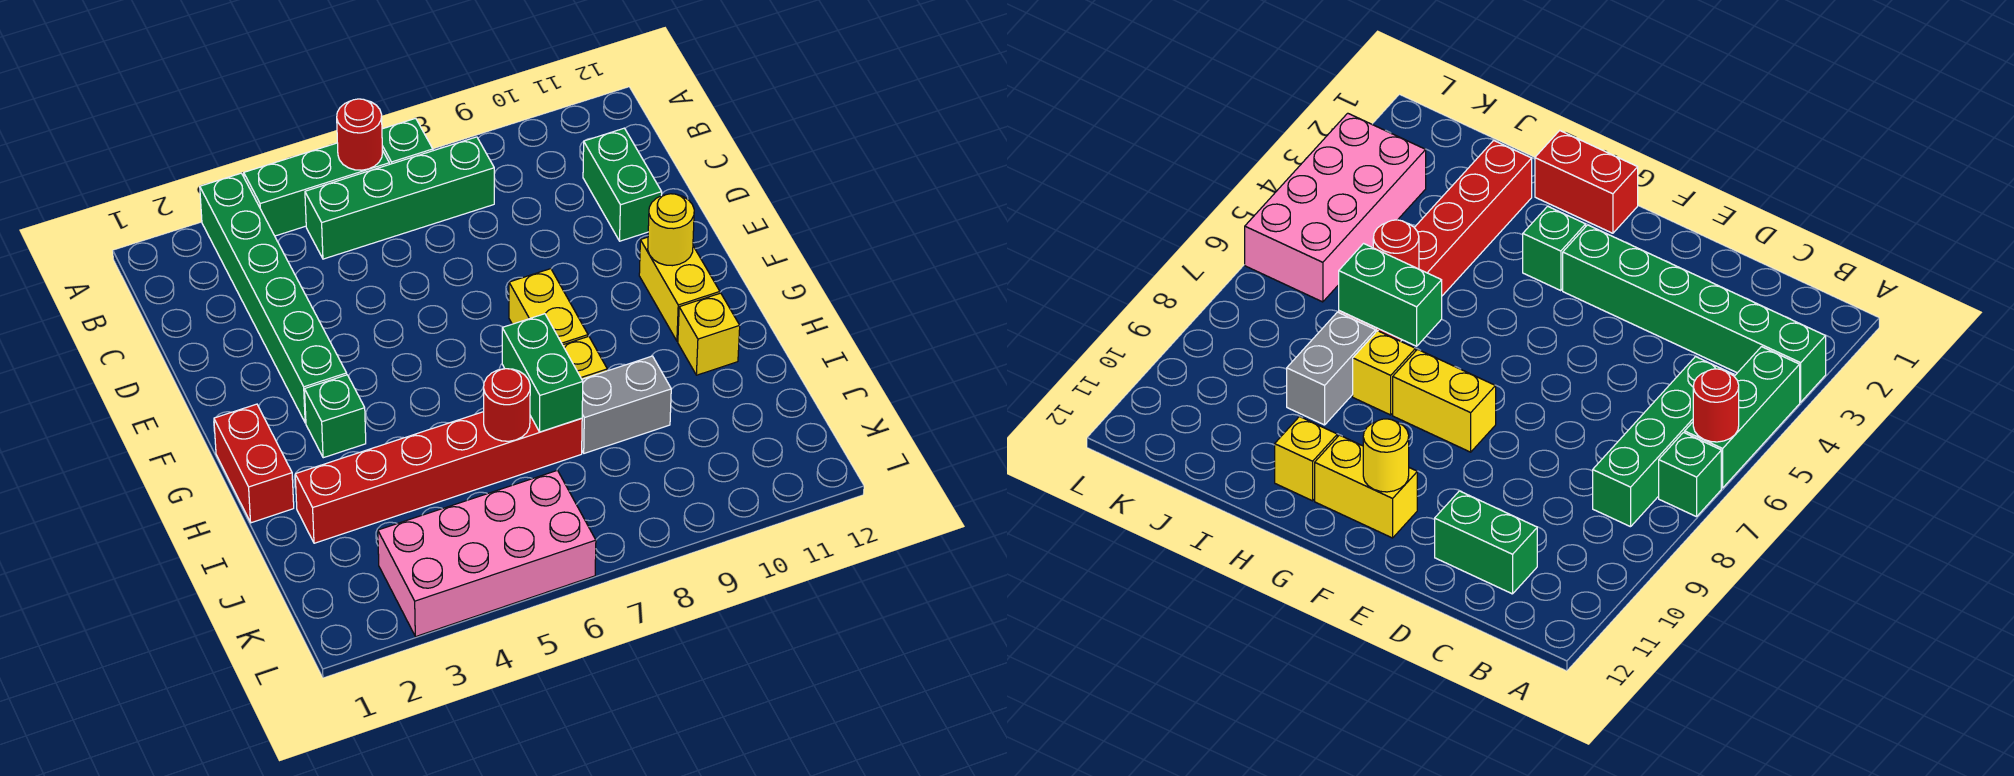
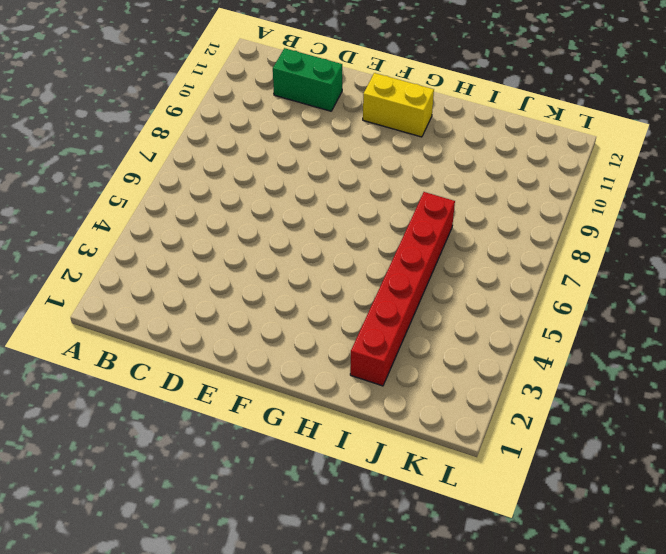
none -> green 1x6 brick [200,173,347,423]
none -> green 1x3 brick [244,143,389,236]
none -> green 1x1 brick [382,118,433,164]

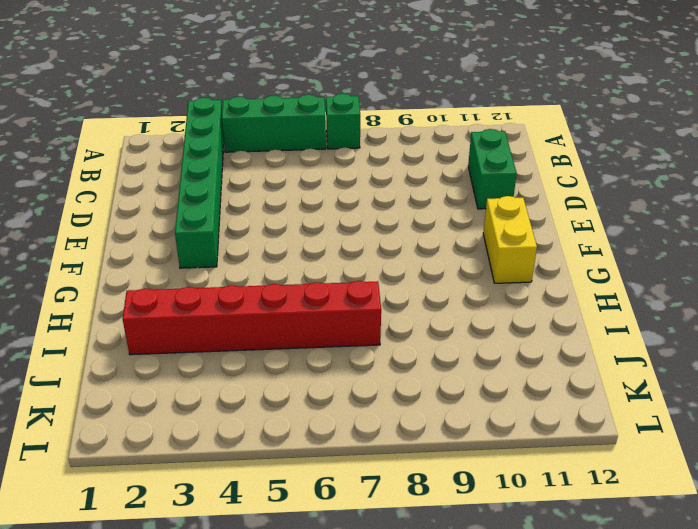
none -> green 1x4 brick [305,137,494,259]
none -> yellow 1x2 brick [509,269,588,345]
none -> red 1x2 brick [214,404,294,523]

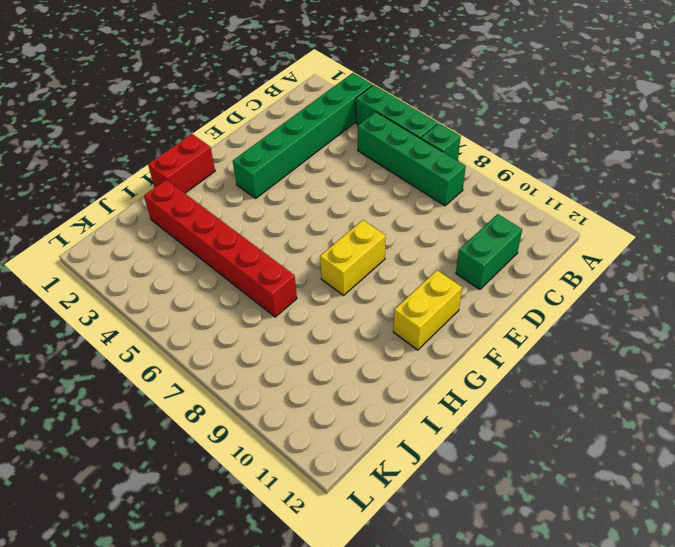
none -> green 1x1 brick [305,375,366,458]
none -> yellow 1x1 brick [563,336,607,379]
none -> yellow 1x1 brick [678,293,740,375]

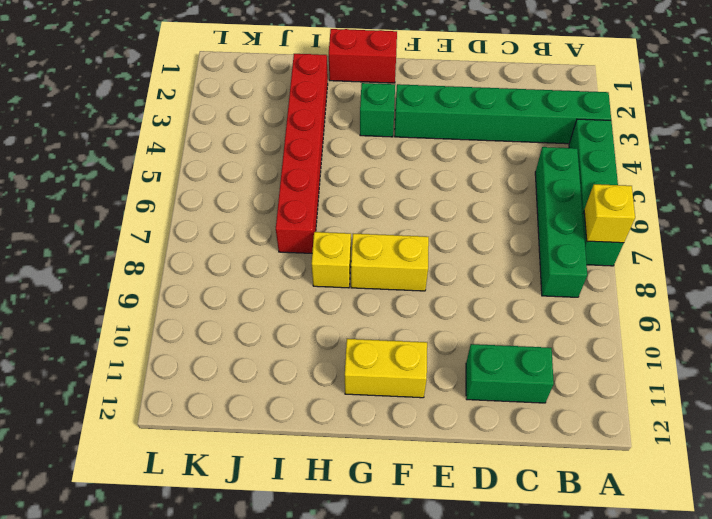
yellow 1x1 brick [584,184,635,243] -> yellow 1x1 brick moved to [678,293,740,375]
none -> grey 1x2 brick [582,356,671,453]
none -> pink 2x4 brick [378,470,596,637]
none -> red 1x1 round brick [337,99,382,170]

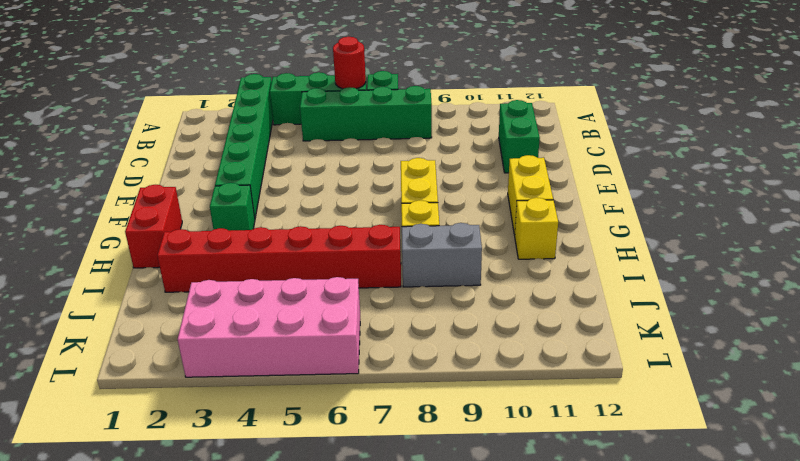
none -> yellow 1x1 round brick [648,194,694,266]
none -> green 1x2 brick [502,314,583,432]
none -> red 1x1 round brick [484,369,530,441]

